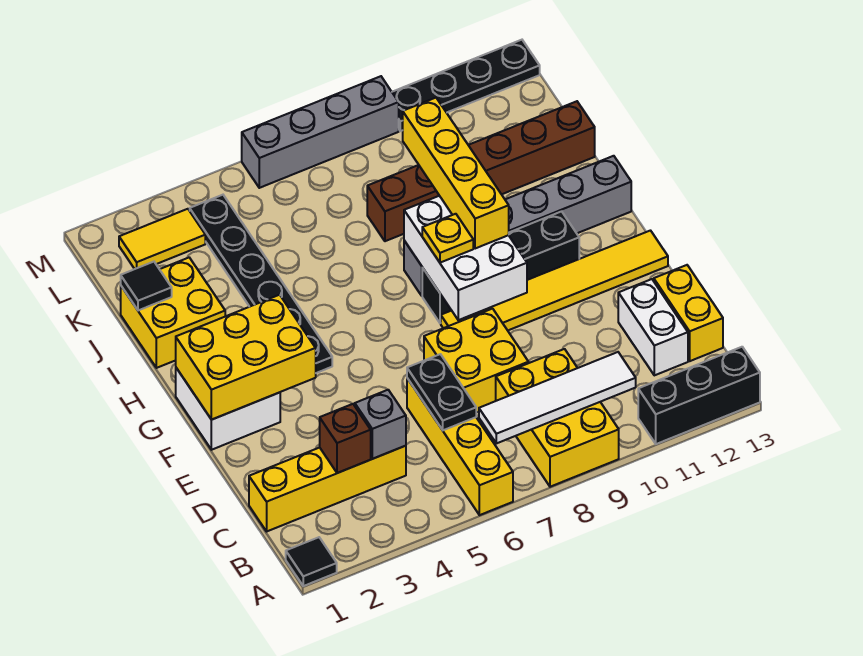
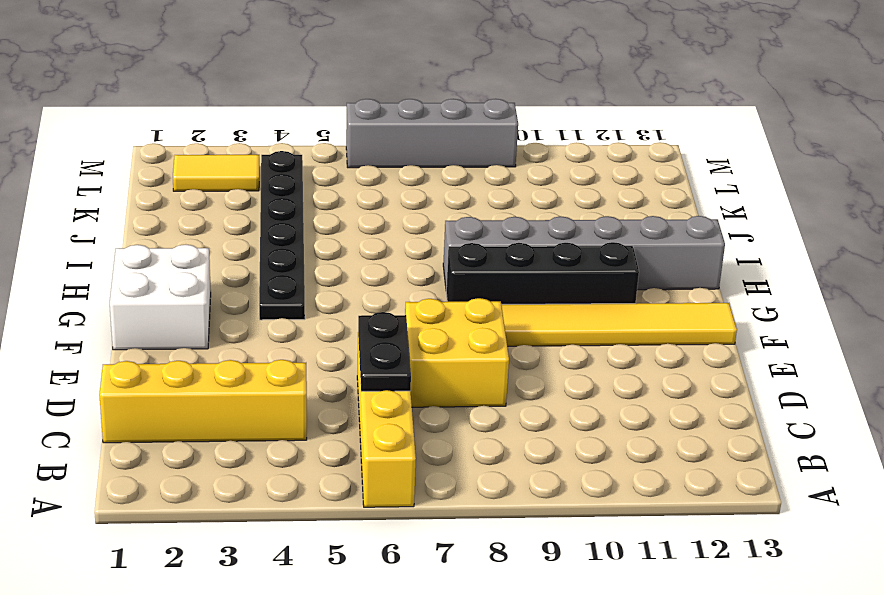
none -> black 1x1 tile [286,537,337,586]
none -> yellow 2x3 brick [496,349,619,487]
none -> black 1x3 brick [638,347,760,444]

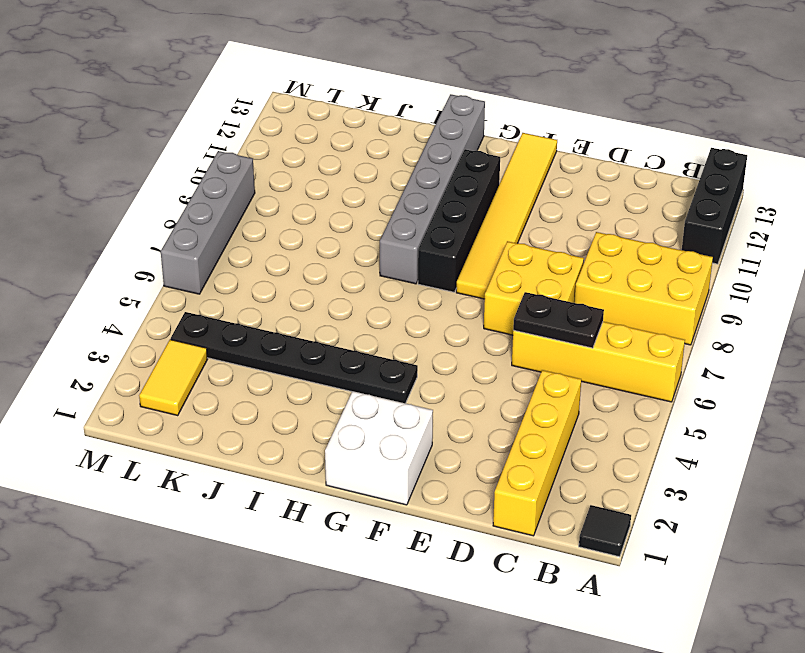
none -> white 1x2 brick [618,279,688,375]
none -> yellow 1x2 brick [654,265,723,361]
none -> yellow 2x2 brick [121,258,225,368]

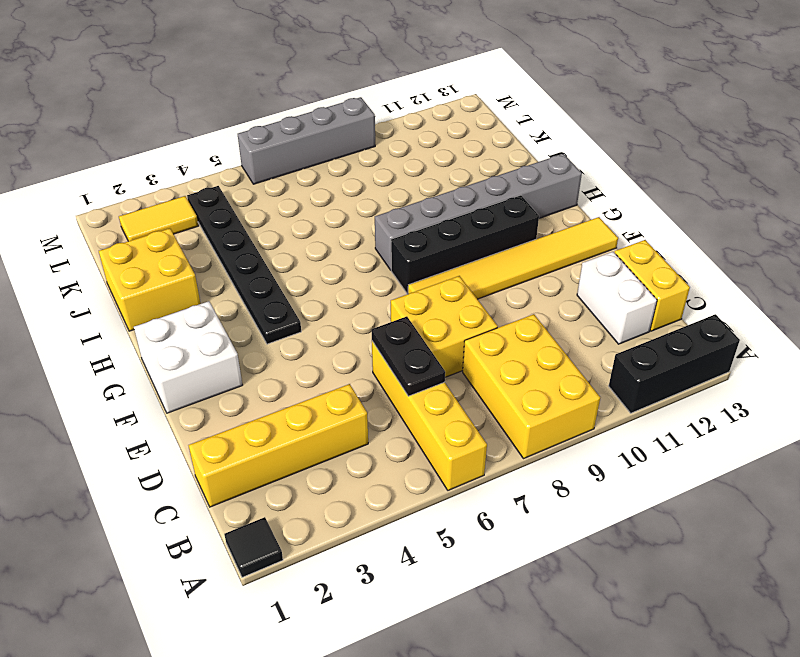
none -> brown 1x6 brick [367,101,595,241]
none -> black 1x4 plate [392,40,540,131]
none -> white 1x4 tile [479,352,636,443]

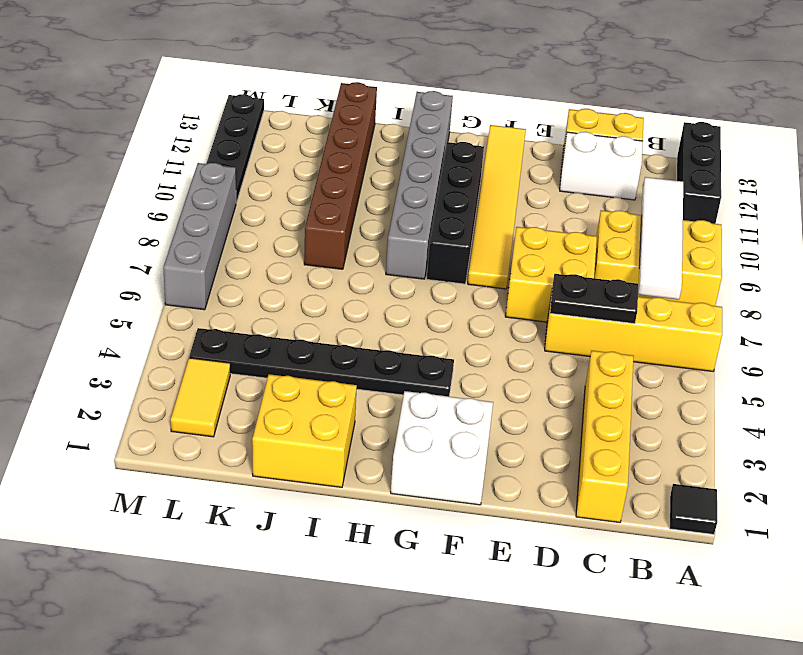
none -> brown 1x1 brick [320,404,371,473]
none -> grey 1x1 brick [355,390,406,459]
none -> yellow 2x3 brick [176,295,316,420]

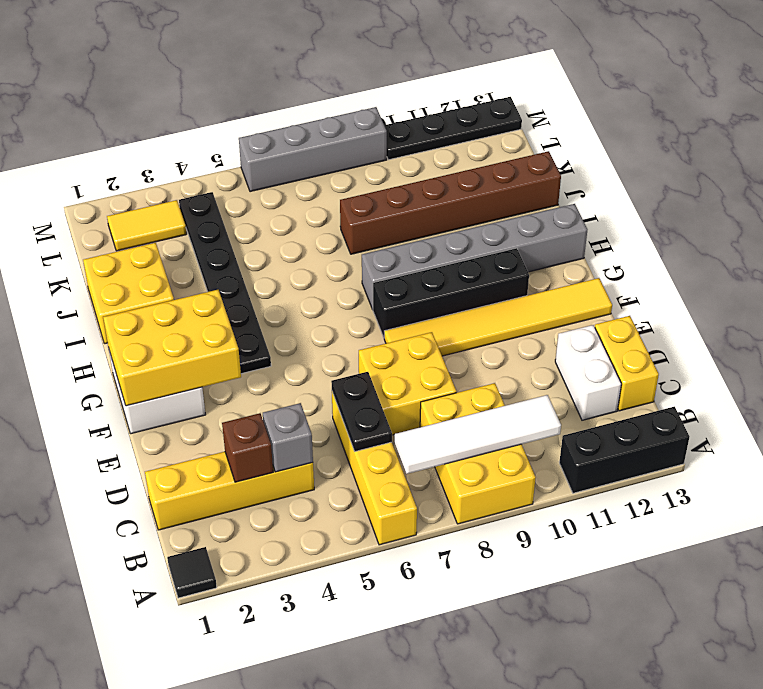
none -> white 2x3 brick [404,196,527,320]
none -> black 1x1 tile [121,262,172,310]
none -> yellow 1x1 plate [422,214,473,263]

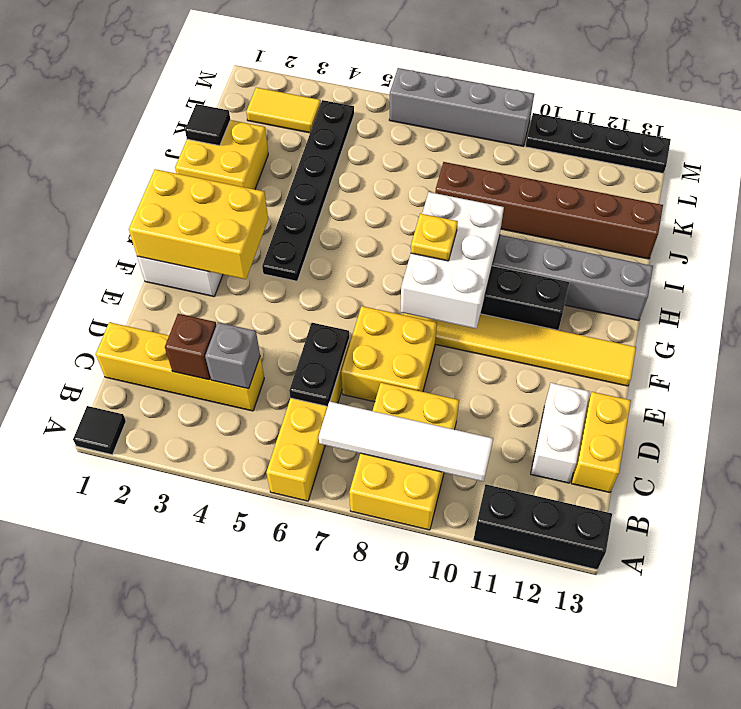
none -> yellow 1x4 brick [403,98,509,249]

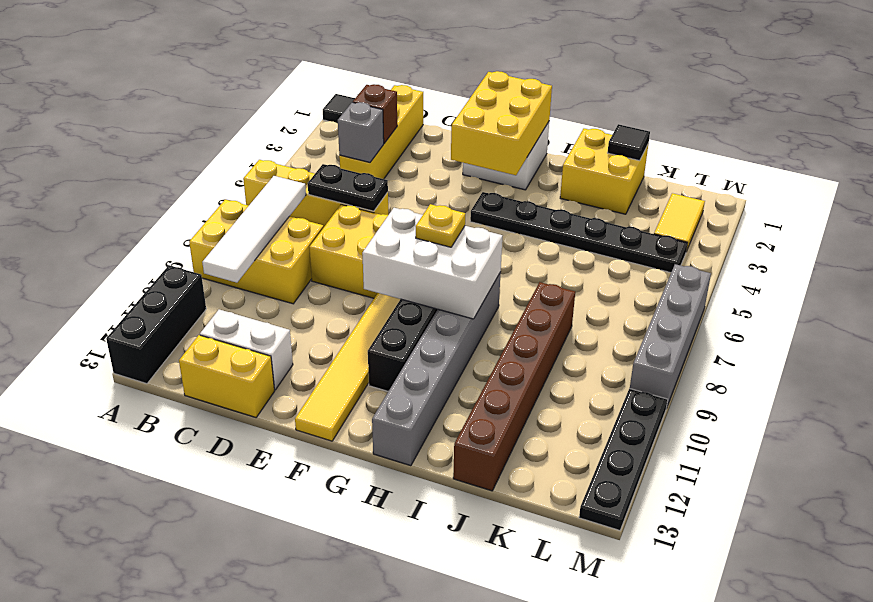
none -> yellow 1x4 brick [403,98,509,249]

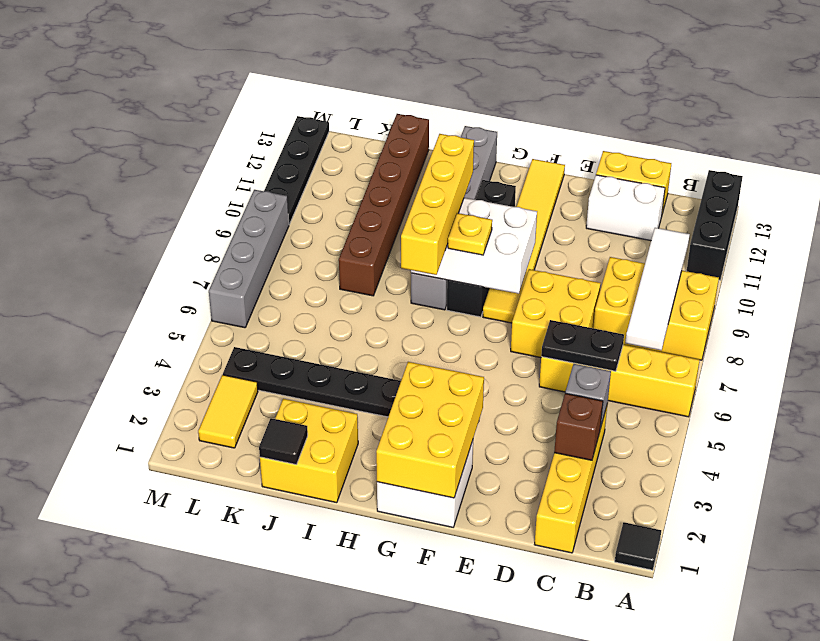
yellow 1x4 brick [401,134,474,275] -> yellow 1x4 brick turned to [403,98,509,249]

